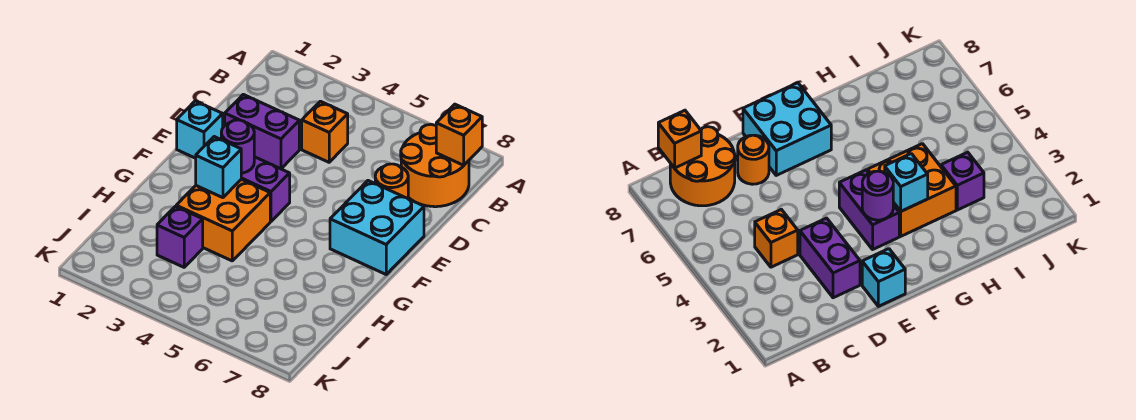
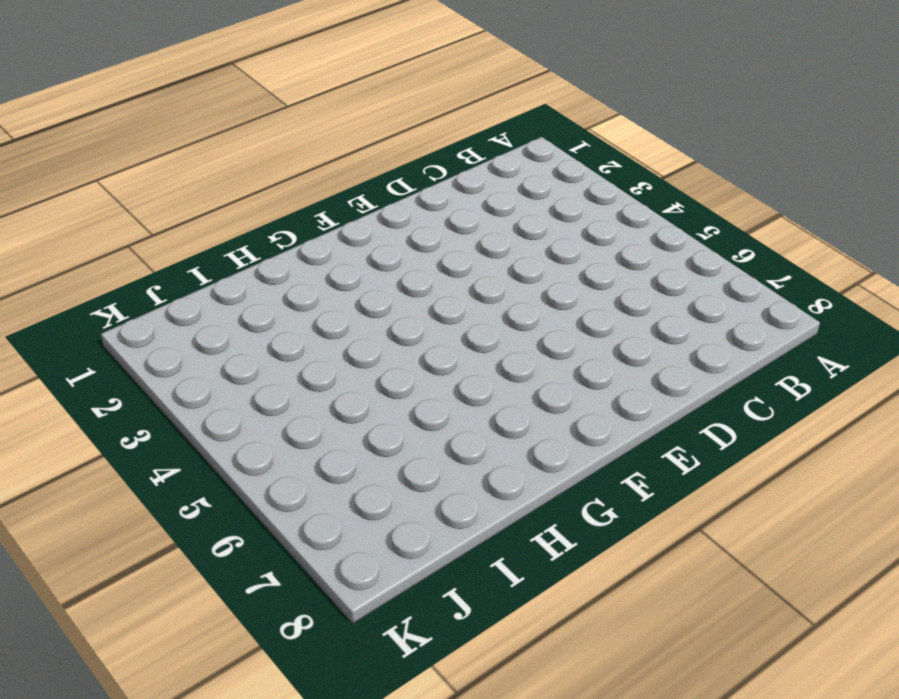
none -> orange 2x2 round brick [401,124,469,207]
none -> orange 1x1 brick [302,101,348,162]
none -> purple 1x2 brick [225,94,299,169]

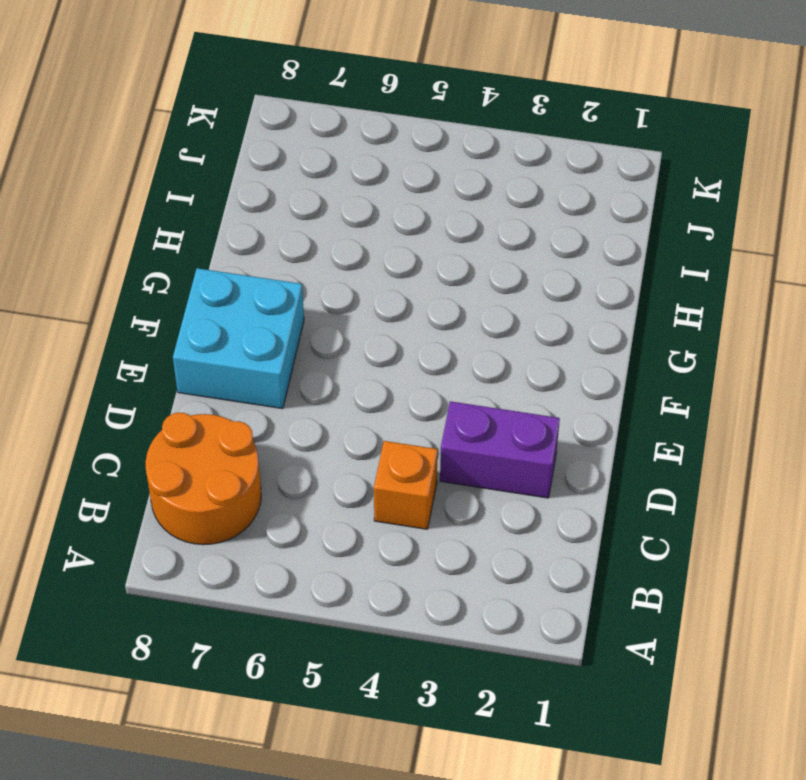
none -> orange 1x1 round brick [375,164,408,198]
none -> cyan 1x1 brick [177,101,223,158]
none -> purple 1x2 brick [241,157,290,221]

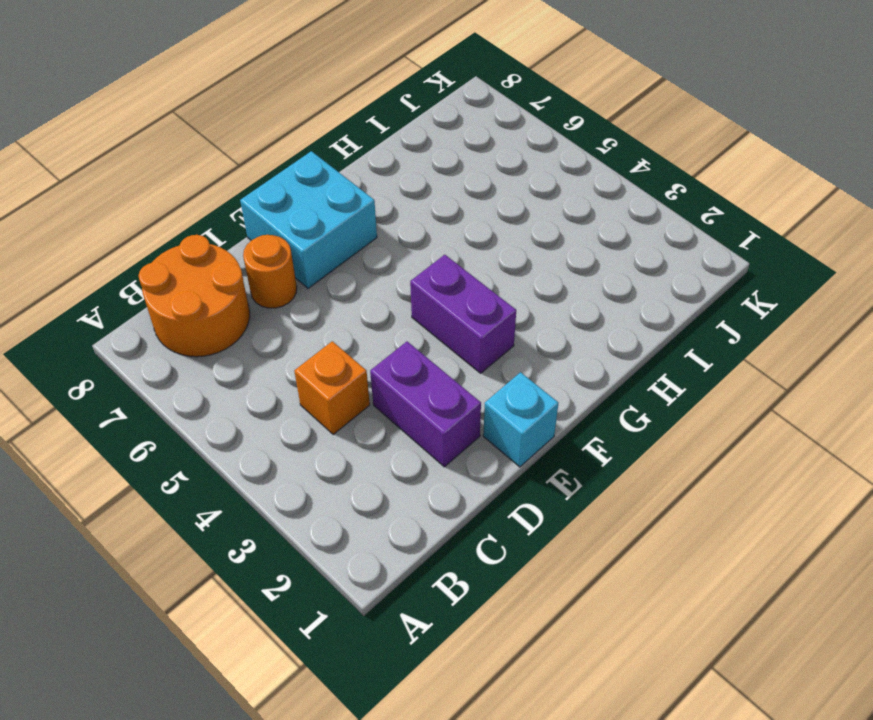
none -> orange 2x2 brick [176,179,270,261]
none -> purple 1x1 brick [157,206,203,267]
none -> orange 1x1 brick [436,104,482,165]

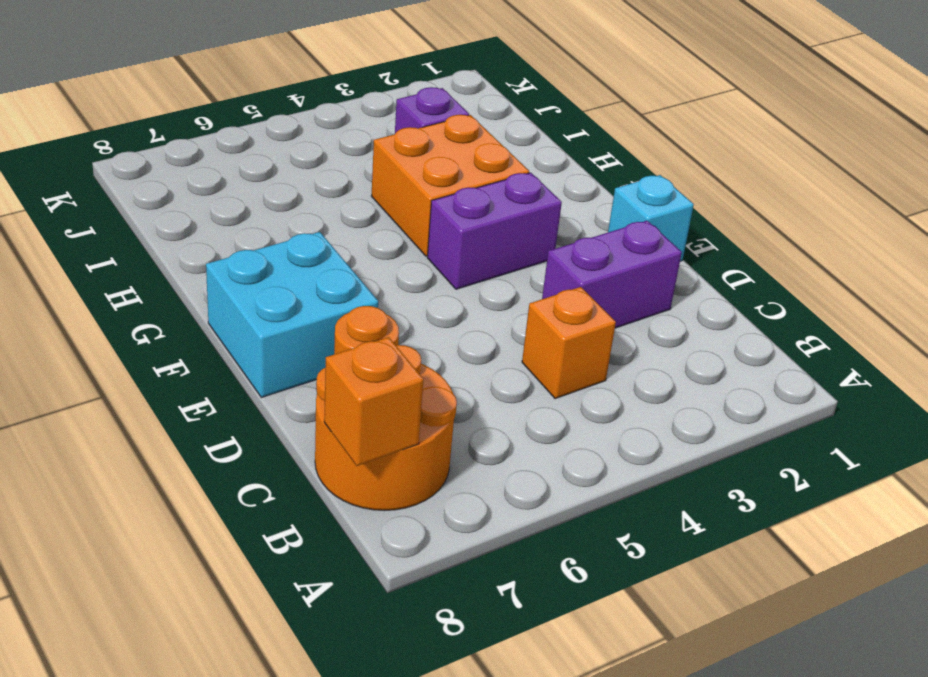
none -> purple 1x1 round brick [221,120,254,173]
none -> cyan 1x1 brick [196,137,241,198]

